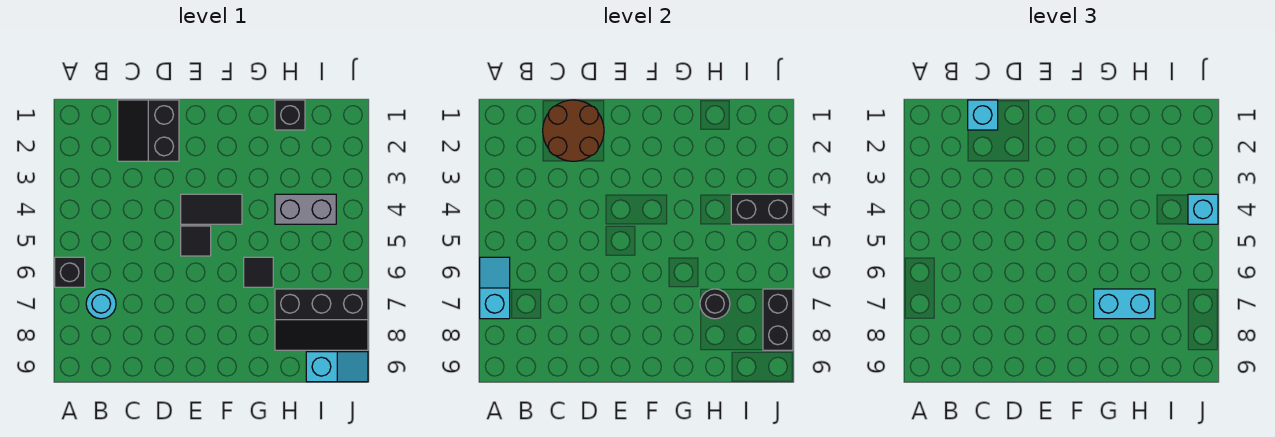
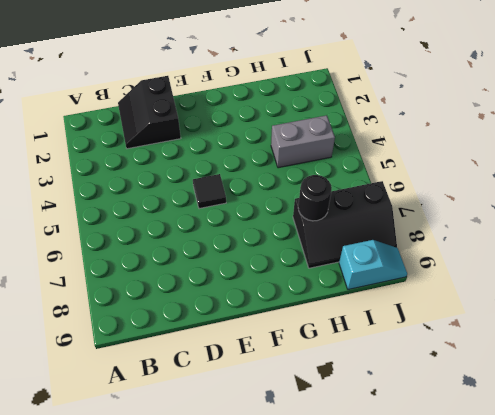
none -> black 1x1 brick [55,257,85,287]
none -> cyan 1x1 round brick [86,289,116,319]
none -> black 1x2 tile [181,194,242,224]

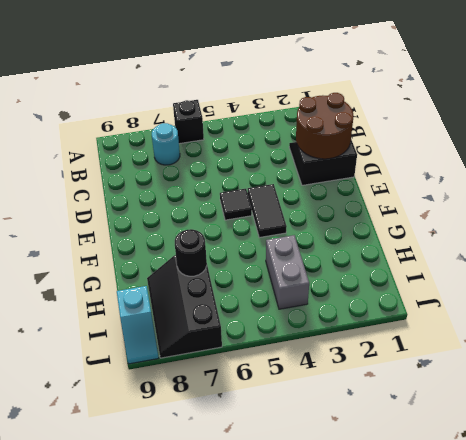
none -> black 1x1 tile [244,257,273,287]
none -> black 1x1 brick [275,100,305,130]
none -> cyan 1x2 slope [480,257,510,319]

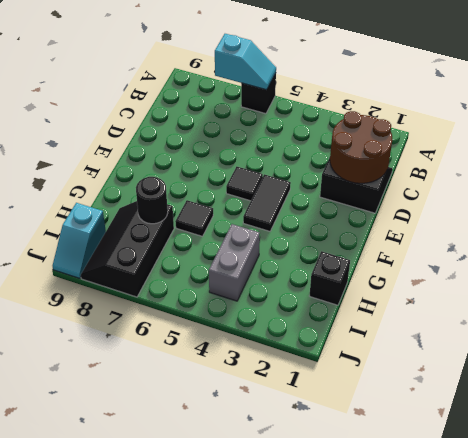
none -> cyan 1x1 round brick [86,289,116,319]
none -> black 1x2 brick [731,194,793,224]
none -> black 1x2 brick [763,289,793,350]

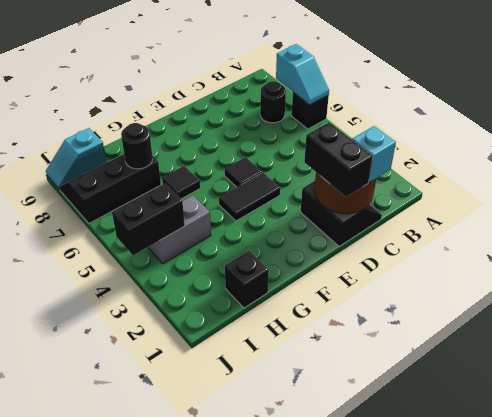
black 1x1 round brick [260,81,286,123] -> cyan 1x1 round brick [86,289,116,319]
black 1x2 brick [304,122,373,197] -> black 1x2 brick moved to [763,289,793,350]
none -> cyan 1x2 brick [1094,289,1155,319]
none -> cyan 1x1 brick [1188,194,1218,224]

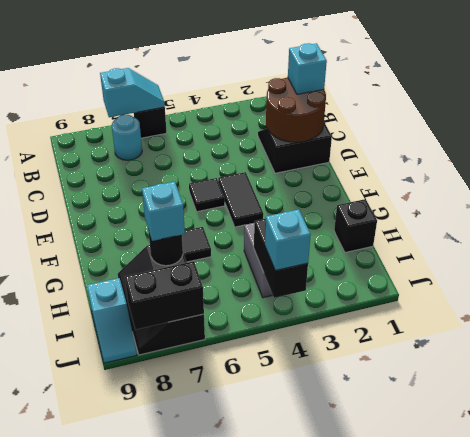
cyan 1x1 brick [142,182,185,241] -> cyan 1x2 brick [1094,289,1155,319]

